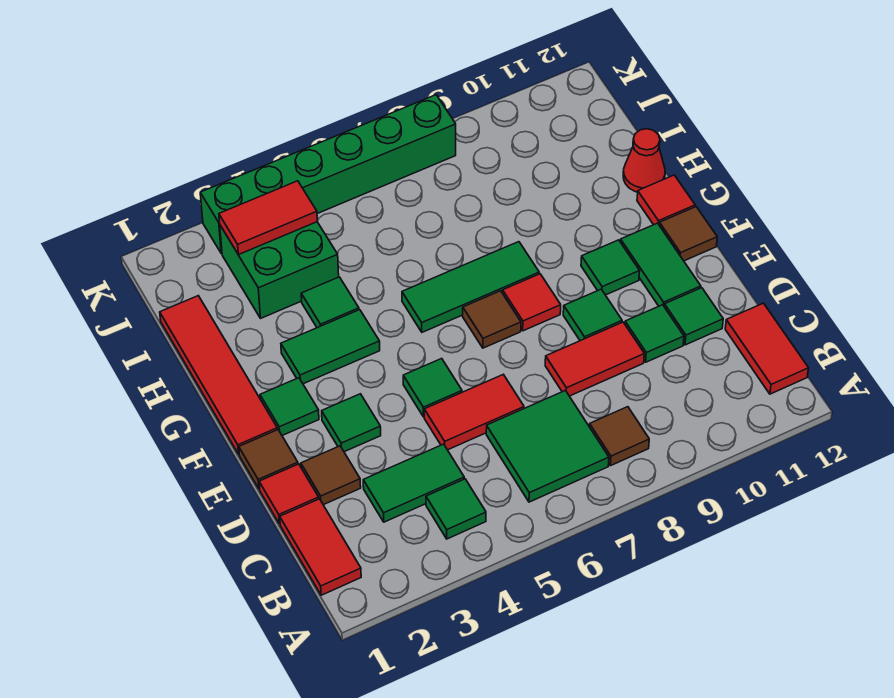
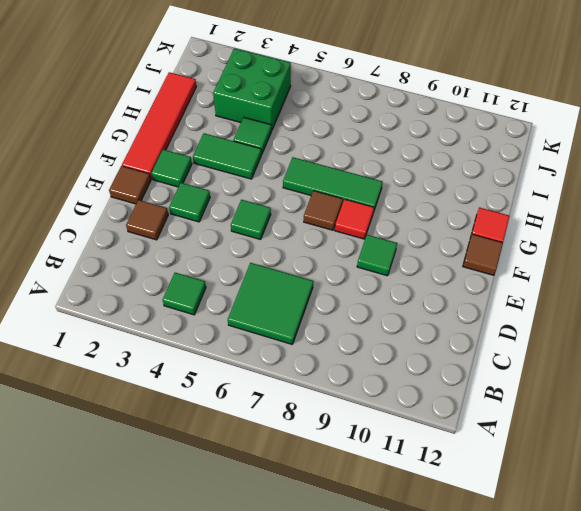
none -> red 1x2 tile [280,499,361,595]
none -> brown 1x1 tile [589,407,649,466]
none -> red 1x2 tile [725,303,809,394]
none -> green 1x2 tile [363,444,464,522]

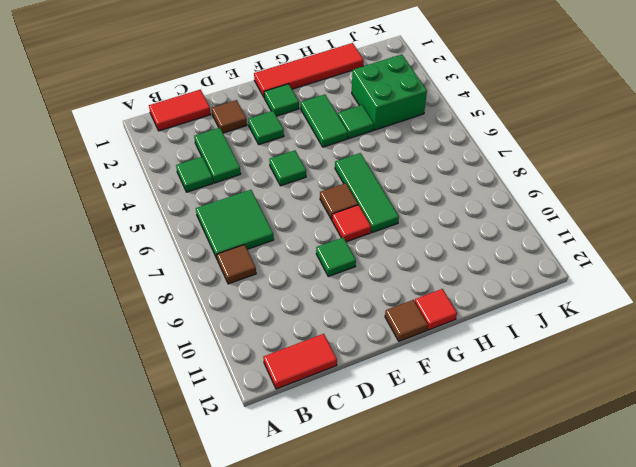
none -> red 1x1 tile [259,464,319,524]
none -> red 1x2 tile [424,374,524,450]
none -> red 1x2 tile [545,322,644,396]
none -> green 1x1 tile [625,305,684,362]

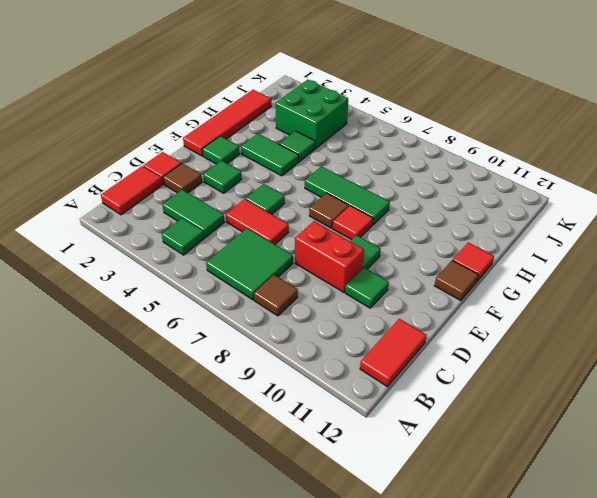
red 1x2 brick [295,221,364,292] -> red 1x2 tile [545,322,644,396]
none -> green 1x1 tile [664,288,723,345]
none -> brown 1x1 tile [239,430,298,489]
none -> green 1x2 tile [621,223,701,306]
none -> green 1x1 tile [581,240,640,295]

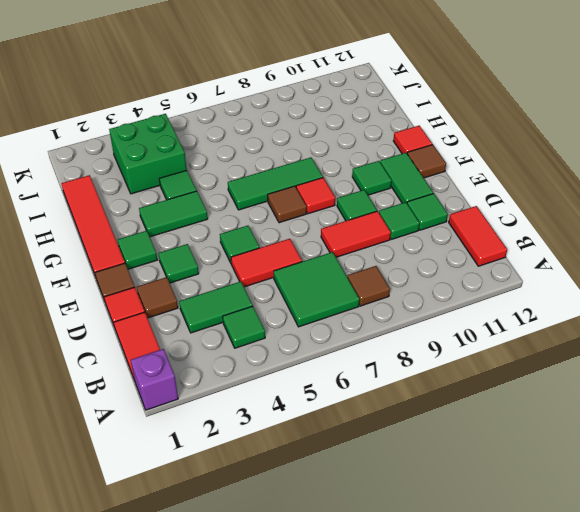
purple 1x1 brick [131,349,178,410] -> none
none -> red 1x1 cone [623,129,665,192]
none -> green 1x6 brick [200,95,456,254]
none -> red 1x2 tile [219,181,317,255]

